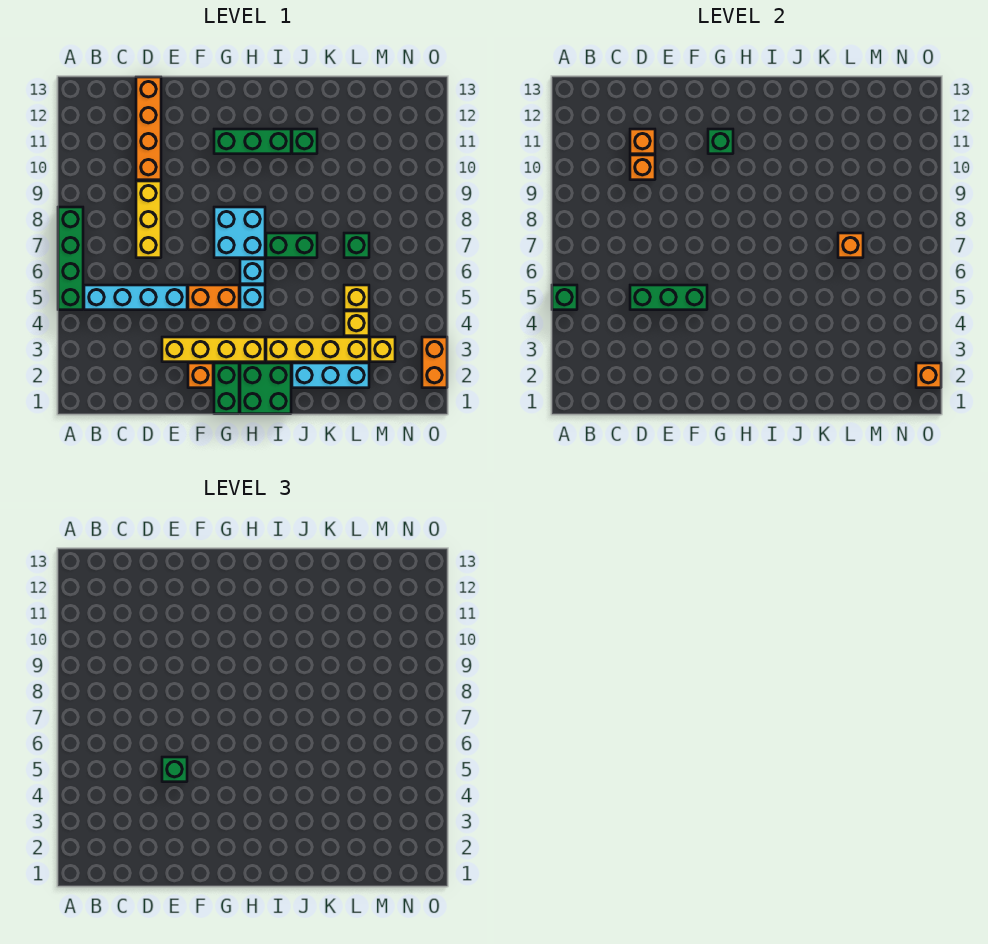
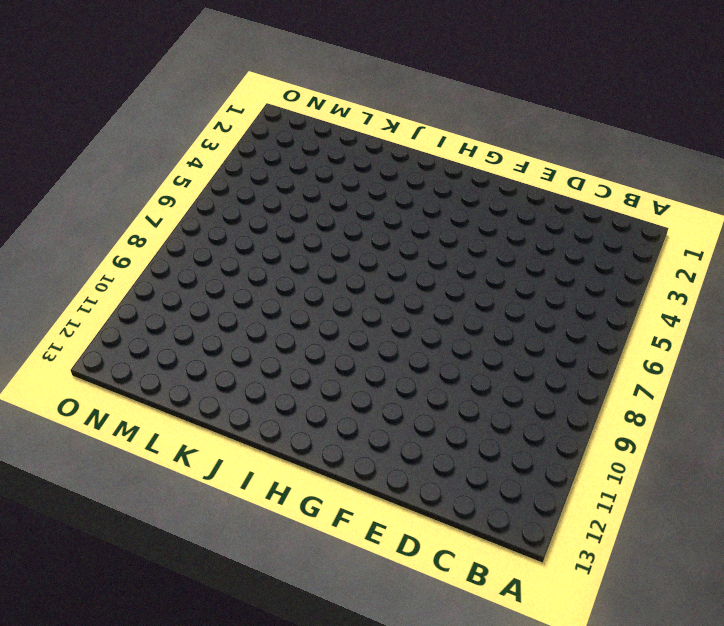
none -> green 1x4 brick [58,207,83,310]
none -> cyan 1x4 brick [84,285,187,310]
none -> yellow 1x3 brick [136,181,161,258]
none -> orange 1x4 brick [136,77,161,180]

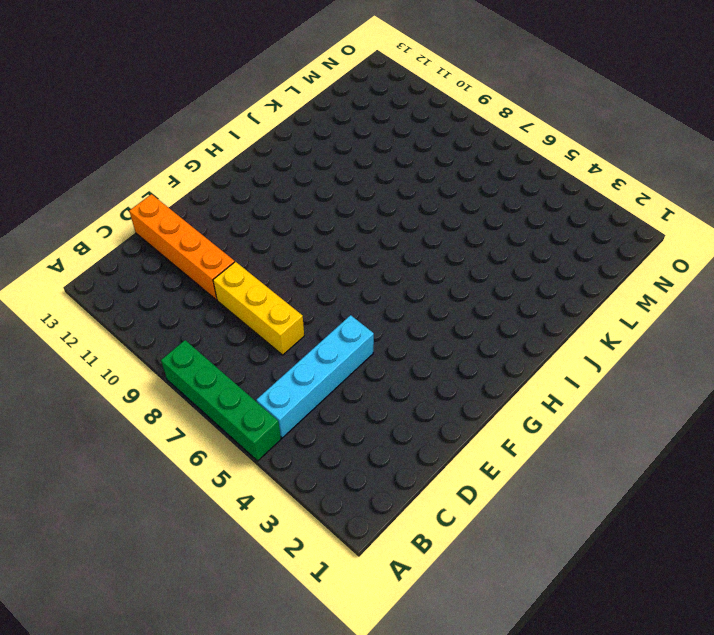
none -> yellow 1x4 brick [162,337,265,362]
none -> orange 1x1 brick [188,363,213,388]
none -> orange 1x2 brick [188,285,239,310]
none -> green 1x2 brick [214,363,239,414]

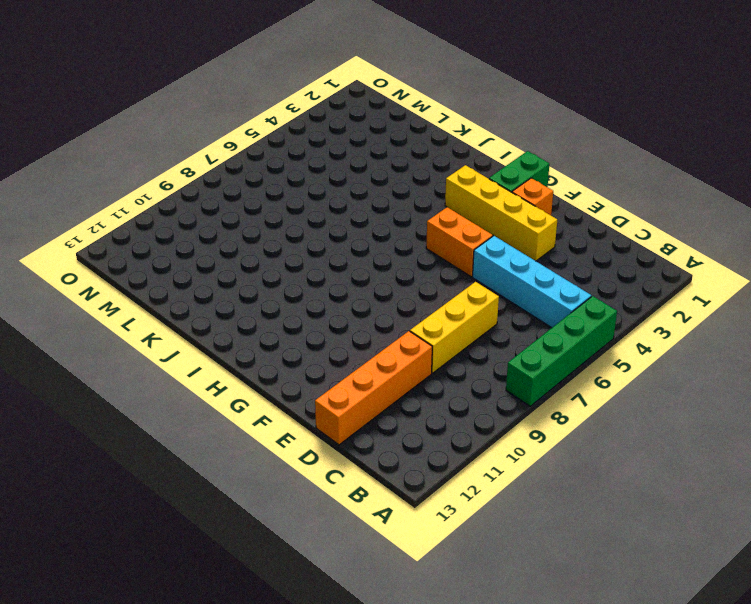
none -> cyan 2x2 brick [214,207,265,258]
none -> green 1x3 brick [214,129,291,154]
none -> green 2x2 brick [240,363,291,414]
none -> cyan 1x1 brick [240,285,265,310]

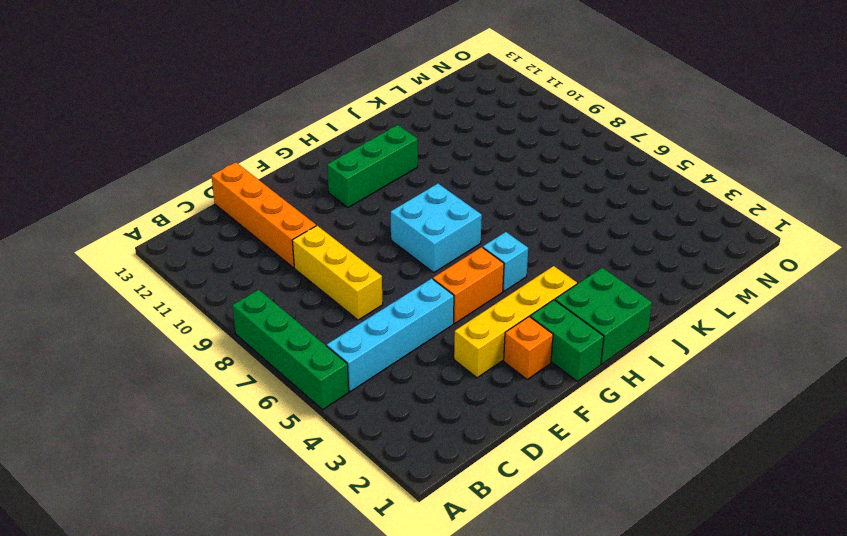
none -> cyan 1x1 brick [240,259,265,284]
none -> yellow 1x4 brick [266,337,369,362]
none -> green 1x2 brick [266,233,317,258]
none -> cyan 1x3 brick [292,363,369,388]

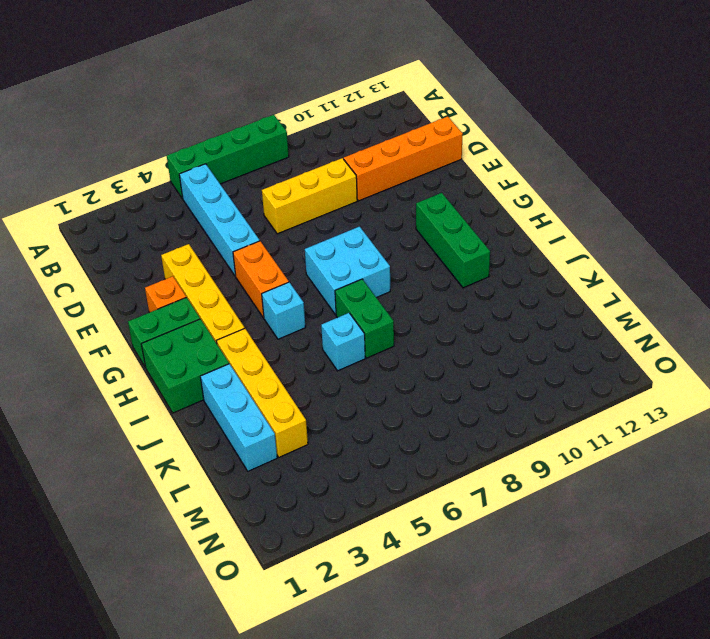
cyan 1x1 brick [321,313,365,371] -> cyan 1x1 brick moved to [240,259,265,284]
none -> green 1x1 brick [292,129,317,154]
none -> yellow 1x1 brick [344,311,369,336]
none -> yellow 1x1 brick [344,285,369,310]
none -> green 1x1 brick [344,233,369,258]

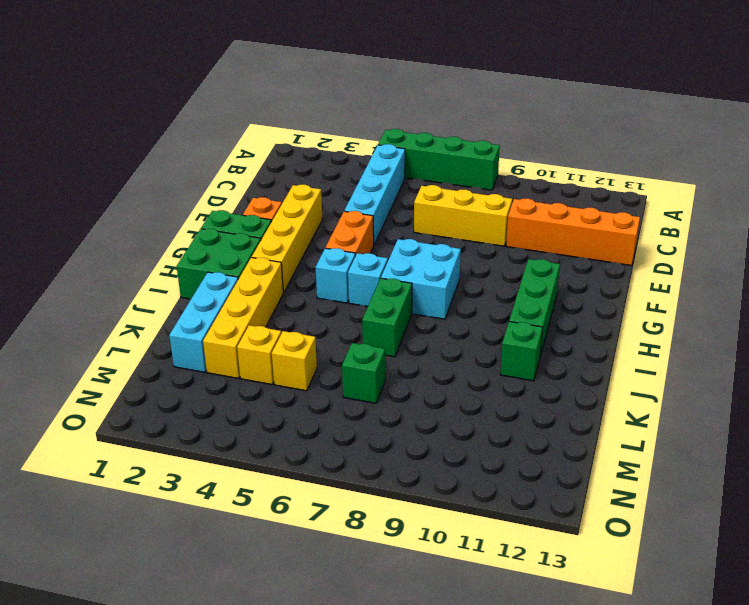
none -> yellow 1x1 brick [370,337,395,362]
none -> orange 1x2 brick [422,337,447,388]
none -> green 1x1 brick [552,285,577,310]
none -> green 1x3 brick [630,285,707,310]

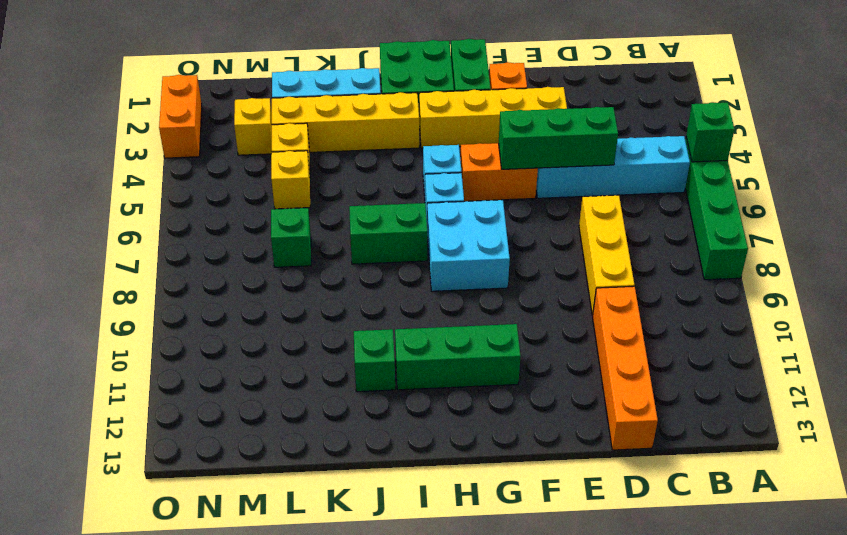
none -> orange 1x1 brick [630,155,655,180]
none -> orange 1x1 brick [630,129,655,154]
none -> green 1x1 brick [708,129,733,154]
none -> orange 1x1 brick [838,233,863,258]

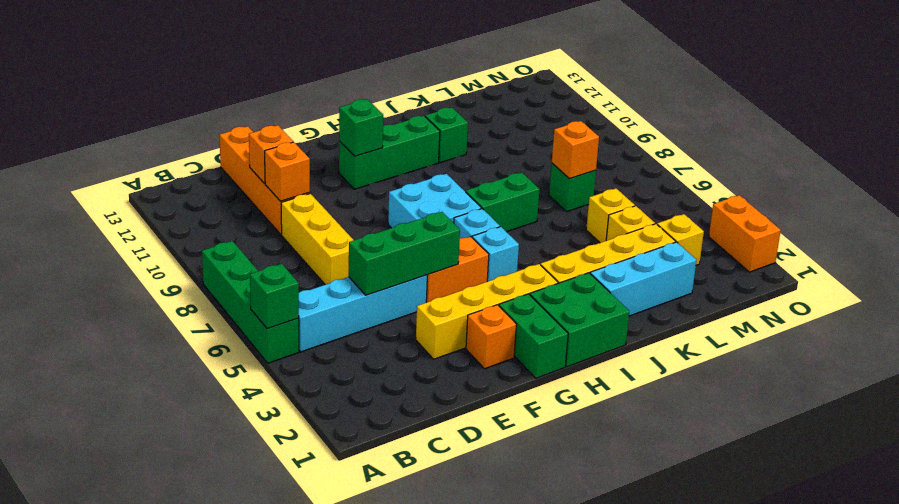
none -> orange 1x1 brick [916,363,941,388]
none -> green 1x1 brick [162,757,187,782]

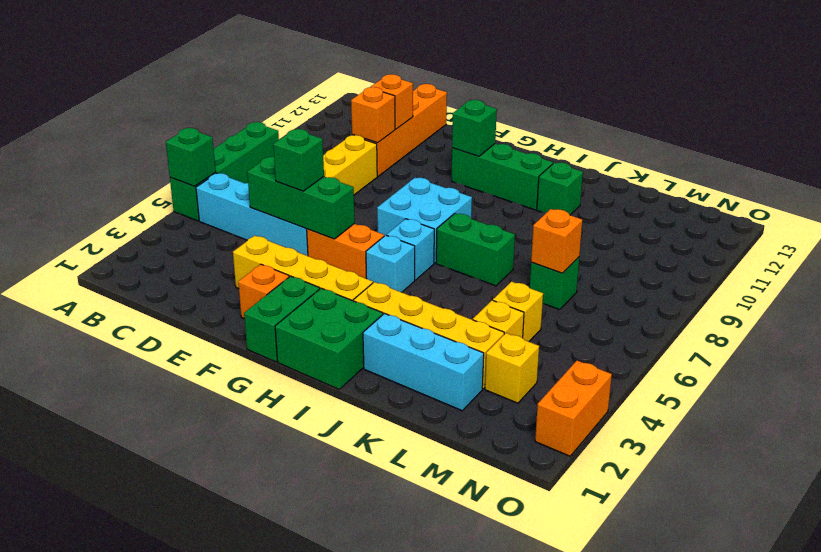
none -> orange 1x1 brick [916,363,941,388]

